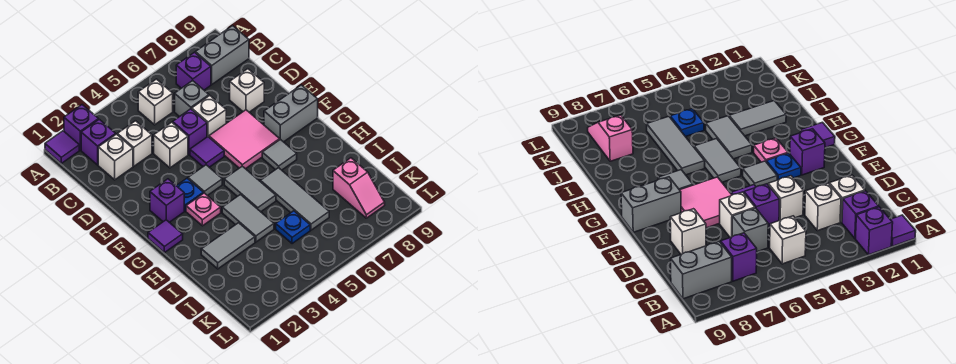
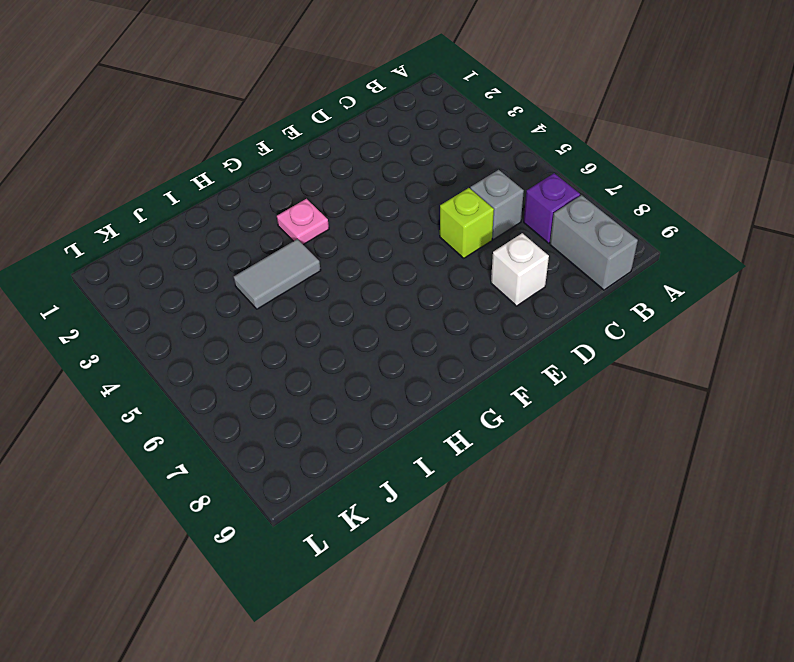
lime 1x1 brick [440,188,494,258] -> white 1x1 brick [192,96,226,137]
none -> purple 1x1 tile [45,131,79,163]
none -> purple 1x1 brick [64,105,98,150]
none -> purple 1x1 brick [81,119,116,165]

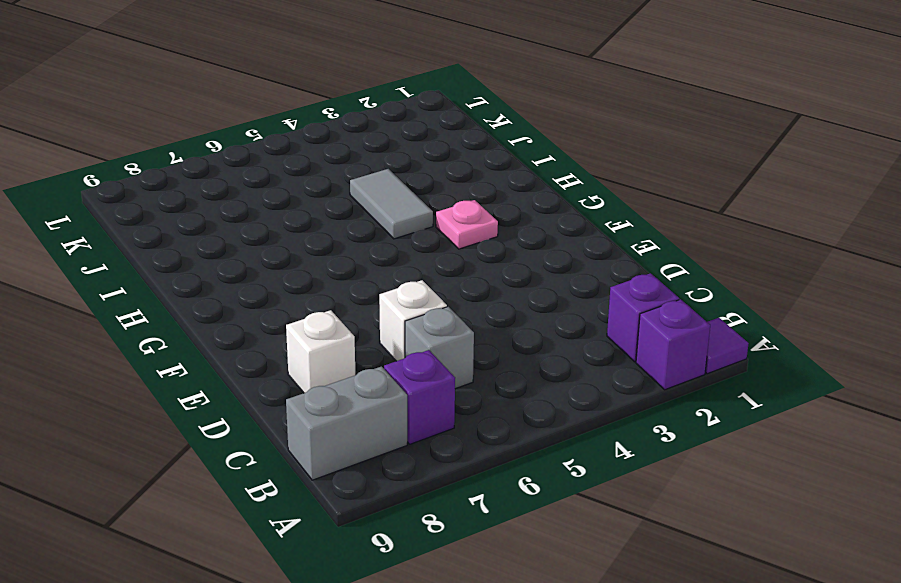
none -> white 1x1 brick [138,79,173,125]
none -> white 1x1 brick [98,134,133,180]
none -> white 1x1 brick [117,121,152,166]

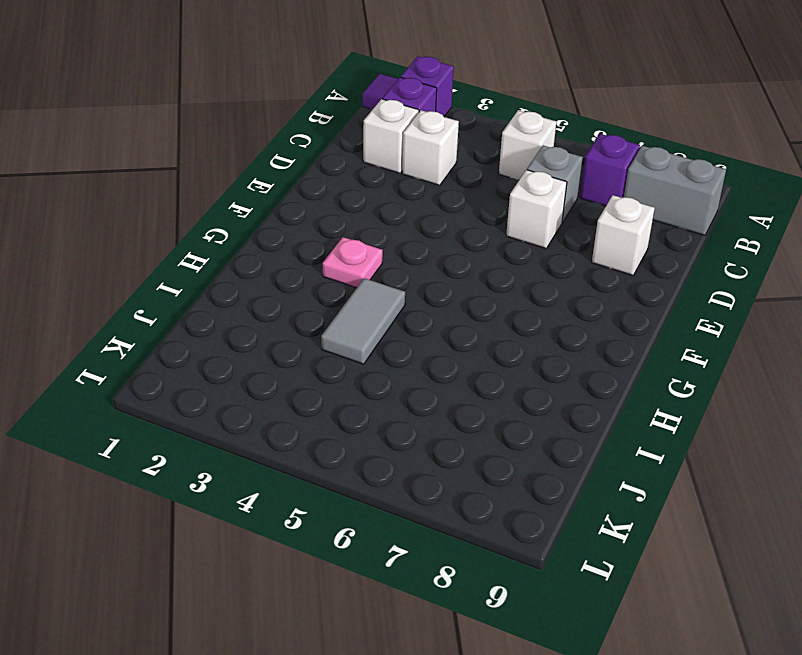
none -> white 1x1 brick [154,122,188,168]
none -> purple 1x1 brick [173,109,207,154]
none -> purple 1x1 tile [190,137,224,167]

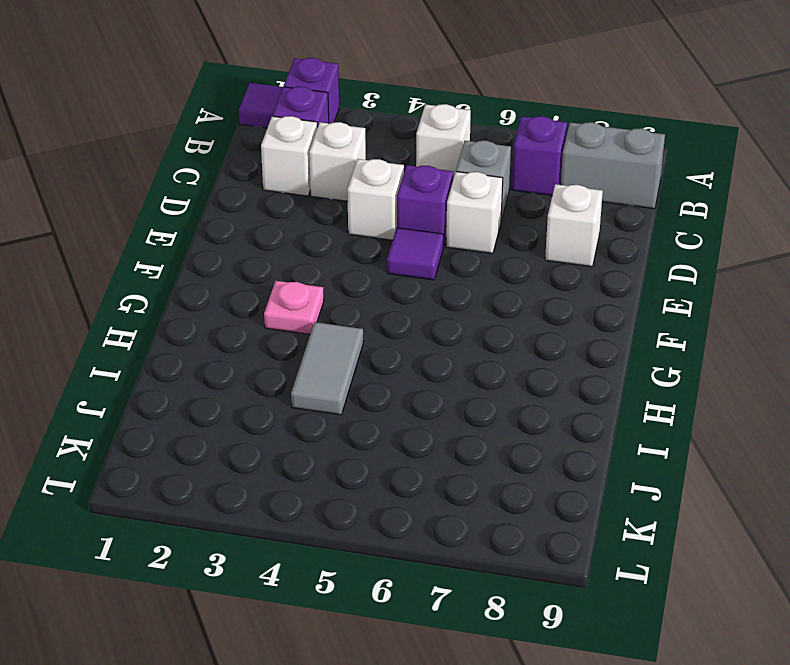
none -> pink 2x2 tile [209,110,280,169]
none -> purple 1x1 brick [150,179,184,222]
none -> blue 1x1 plate [177,178,203,211]

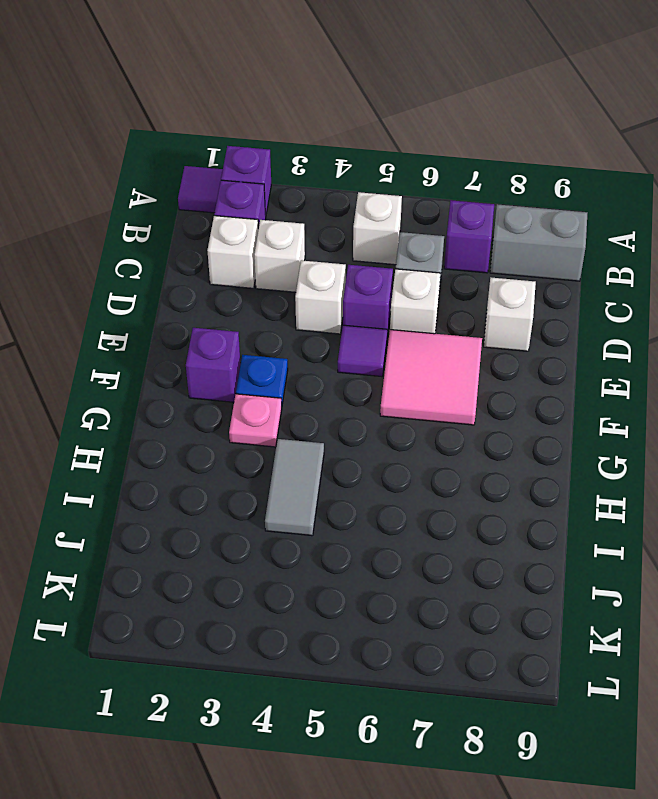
none -> grey 1x1 tile [188,165,222,196]
none -> grey 1x2 brick [264,85,318,142]
none -> purple 1x1 tile [148,220,183,253]

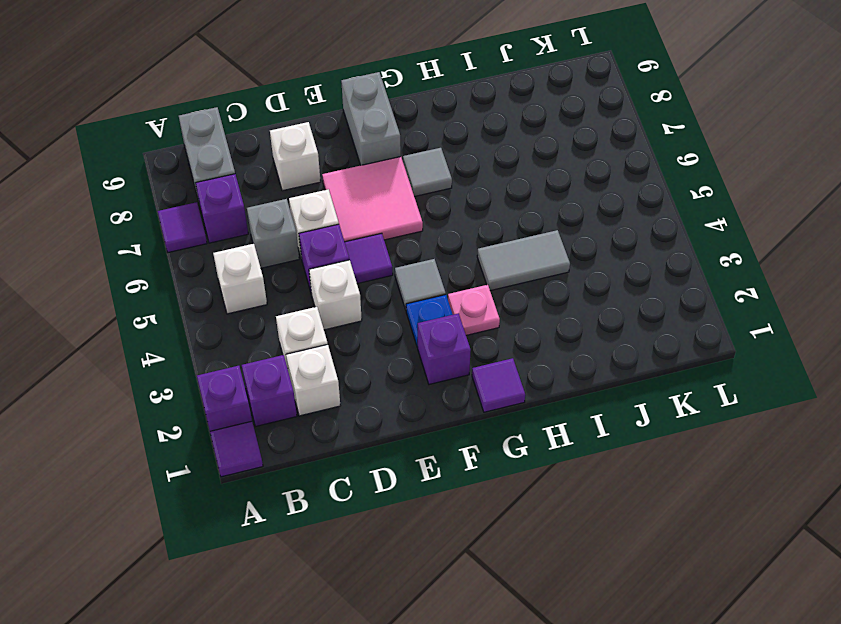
purple 1x1 tile [158,202,207,252] -> none
none -> grey 1x2 tile [224,166,276,212]
none -> grey 1x3 tile [260,168,329,230]
none -> grey 1x2 tile [201,223,255,269]

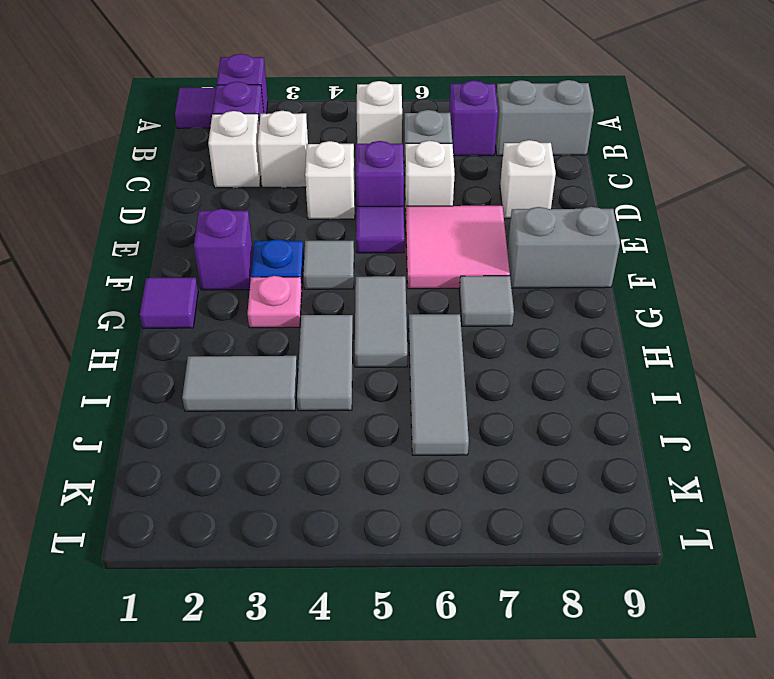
none -> blue 1x1 plate [276,211,310,244]
none -> pink 1x2 slope [333,158,385,218]

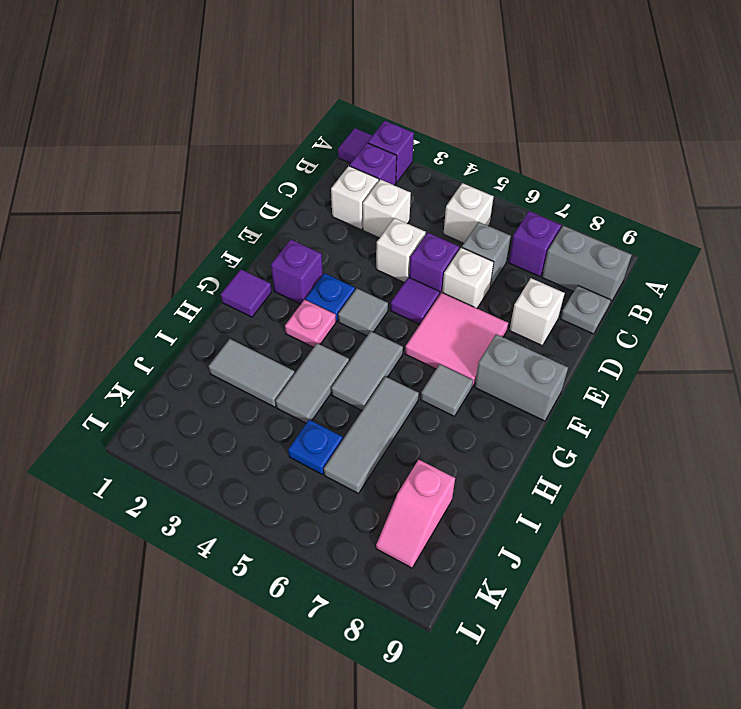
grey 1x1 plate [560,285,611,334] -> none

